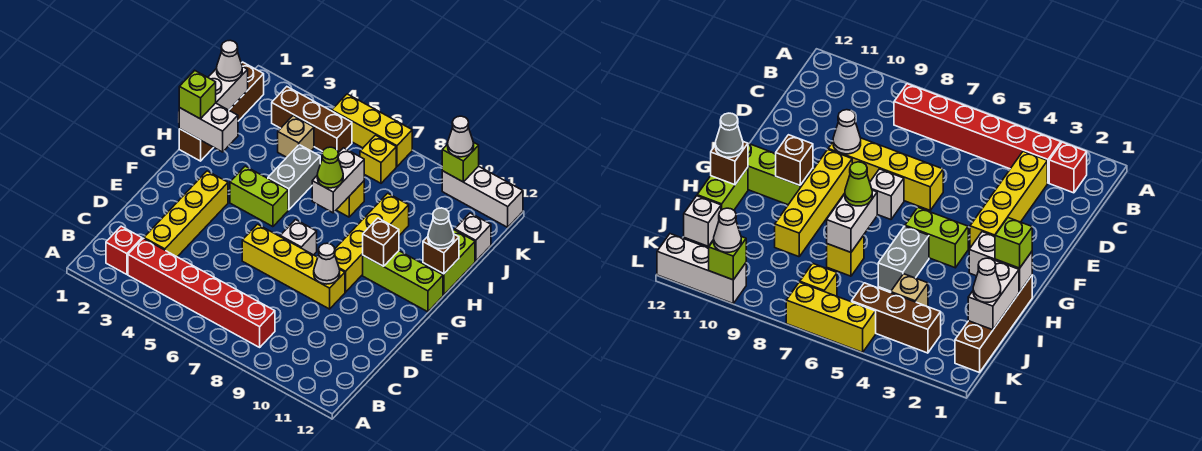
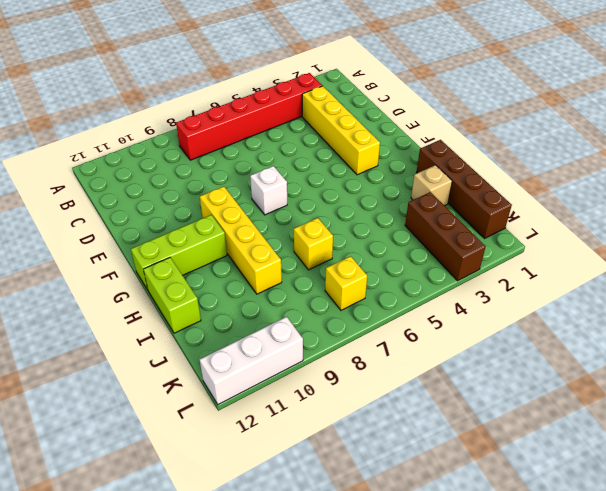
tan 1x1 brick [411,165,452,206] -> tan 1x1 brick moved to [278,116,314,157]
brown 1x3 brick [405,192,486,281] -> brown 1x3 brick turned to [272,87,352,153]
none -> red 1x1 brick [106,226,142,274]
none -> yellow 1x4 brick [242,224,345,309]
none -> lime 1x2 brick [230,166,288,227]
none -> grey 1x2 brick [268,145,320,210]

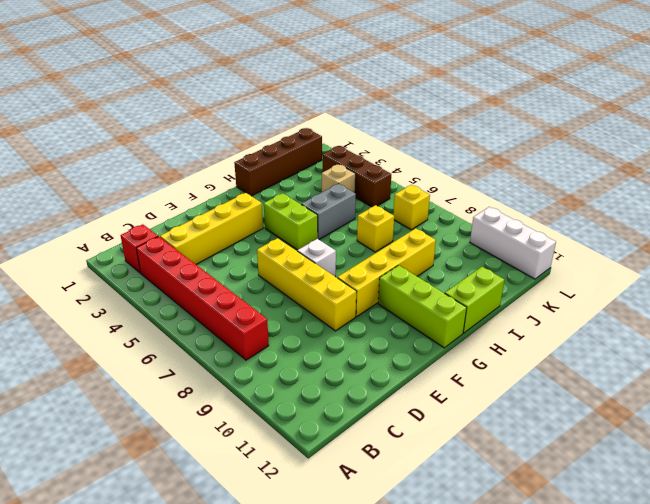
none -> white 1x1 brick [455,213,491,261]
none -> yellow 1x3 brick [332,94,412,166]
none -> white 1x1 cone [314,243,340,284]
none -> brown 1x1 brick [363,218,399,266]

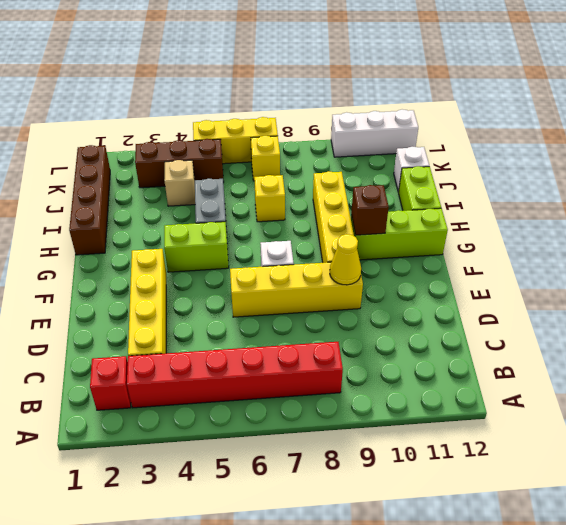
yellow 1x1 cone [330,234,361,285] -> white 1x1 cone [314,243,340,284]
none -> white 1x2 brick [179,103,238,152]
none -> white 1x2 brick [312,148,364,213]
none -> brown 1x1 brick [423,234,459,274]
none -> white 1x2 brick [208,67,248,110]

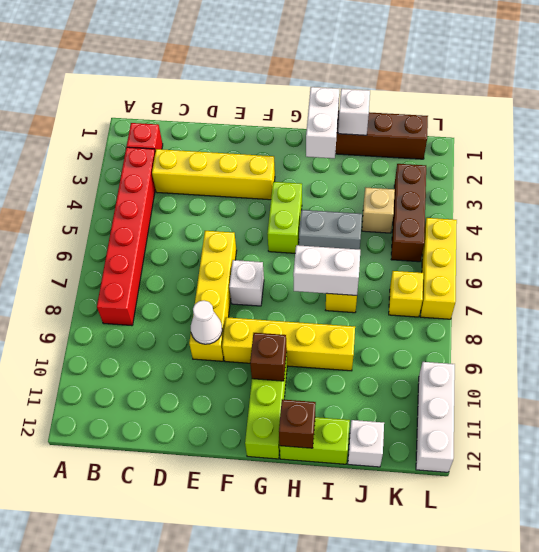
white 1x1 brick [338,89,370,135] -> white 1x2 brick [208,67,248,110]
none -> lime 1x1 brick [442,142,479,182]
none -> lime 1x1 brick [179,70,216,119]
none -> lime 1x1 cone [317,147,343,188]
none -> grey 1x1 cone [428,208,454,249]

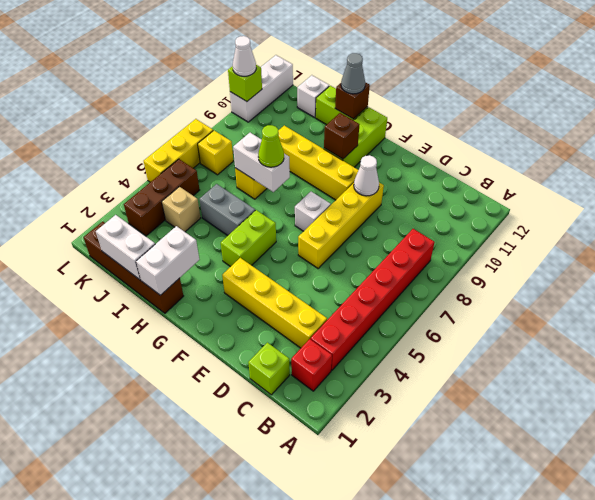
lime 1x1 brick [248,343,290,395] -> lime 1x1 brick moved to [179,70,216,119]
none -> white 1x1 cone [217,40,242,81]

